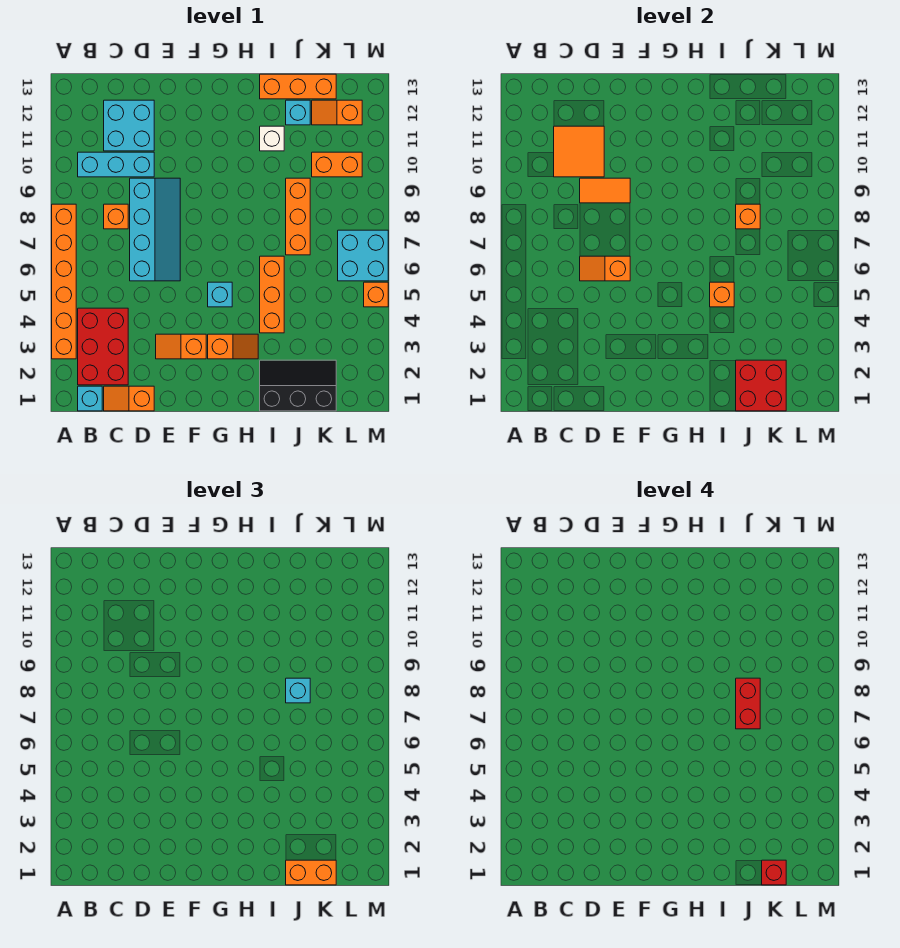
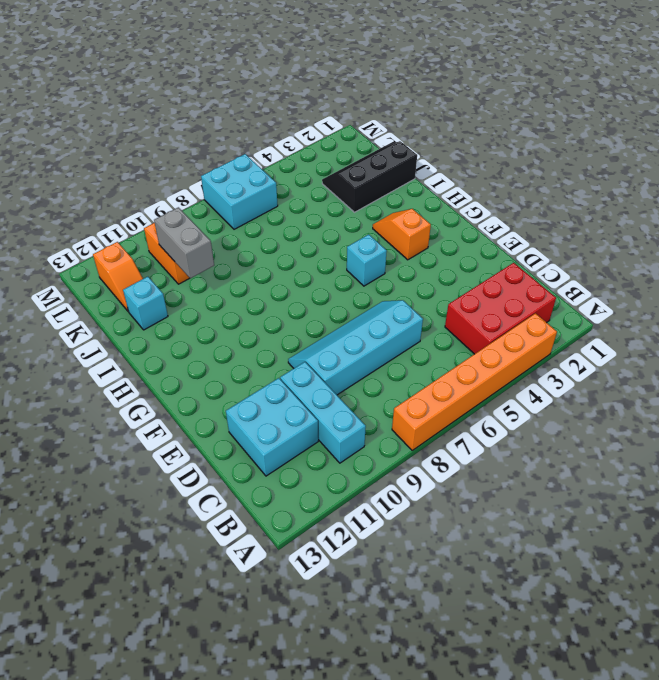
black 2x3 slope [322,141,417,212] -> black 2x3 slope turned to [260,360,336,411]
grey 1x2 brick [154,207,214,278] -> none
none -> cyan 1x1 brick [78,386,102,411]
none -> orange 1x2 slope [104,386,154,411]
none -> orange 1x1 brick [104,204,128,229]
none -> orange 1x2 slope [156,334,206,359]

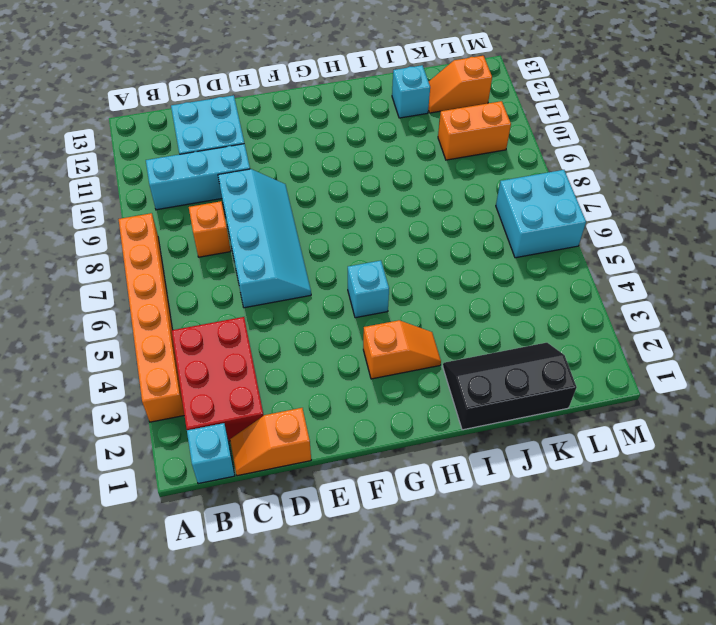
none -> orange 1x2 slope [156,334,206,359]
none -> orange 1x3 brick [260,256,284,333]
none -> white 1x1 brick [260,126,284,151]
none -> orange 1x3 brick [260,74,336,99]

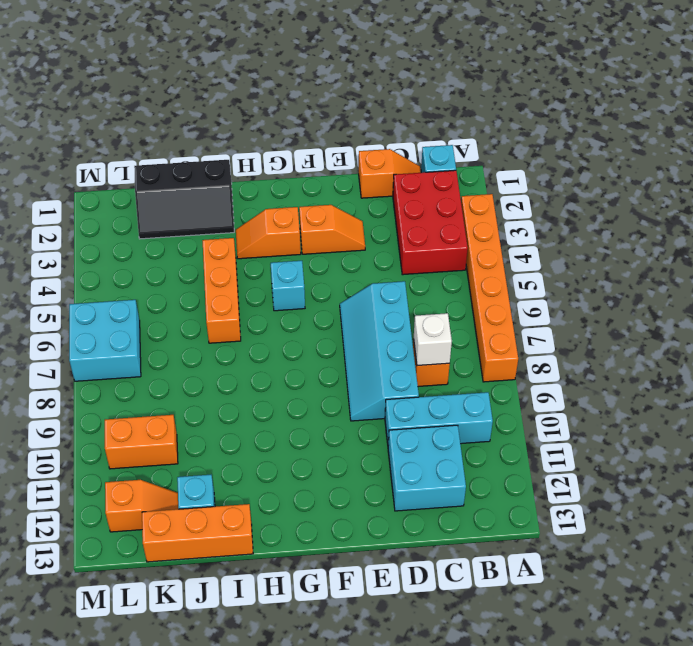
white 1x1 brick [414,313,452,366] -> white 1x1 brick moved to [260,126,284,151]
none -> orange 1x3 brick [286,178,310,255]
none -> orange 1x1 brick [364,282,388,307]
none -> orange 2x2 tile [554,126,604,177]
none -> orange 1x2 slope [580,256,630,281]

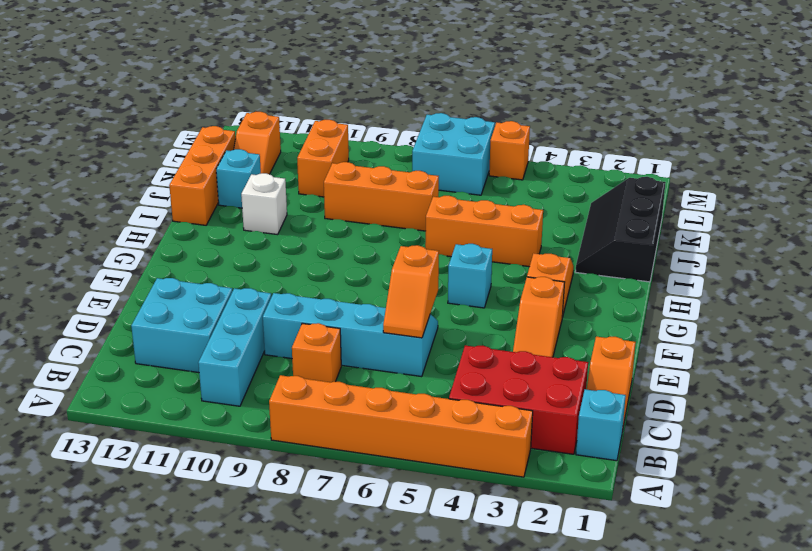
none -> orange 2x2 tile [554,126,604,177]
none -> orange 1x2 tile [580,178,630,203]
none -> orange 1x1 brick [710,282,734,307]
none -> red 2x2 brick [736,360,786,411]

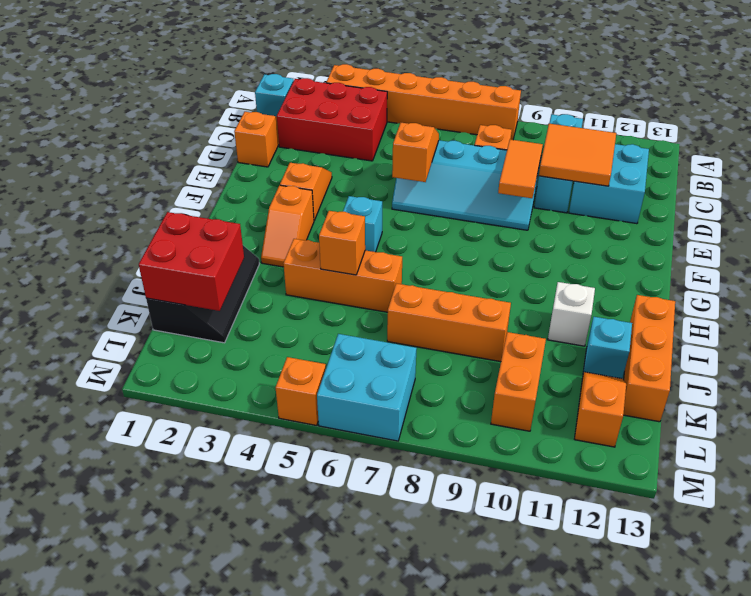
none -> orange 1x1 brick [736,204,760,229]
none -> orange 1x2 brick [286,860,336,885]
none -> cyan 1x1 brick [286,678,310,703]
none -> red 1x2 brick [736,678,760,729]

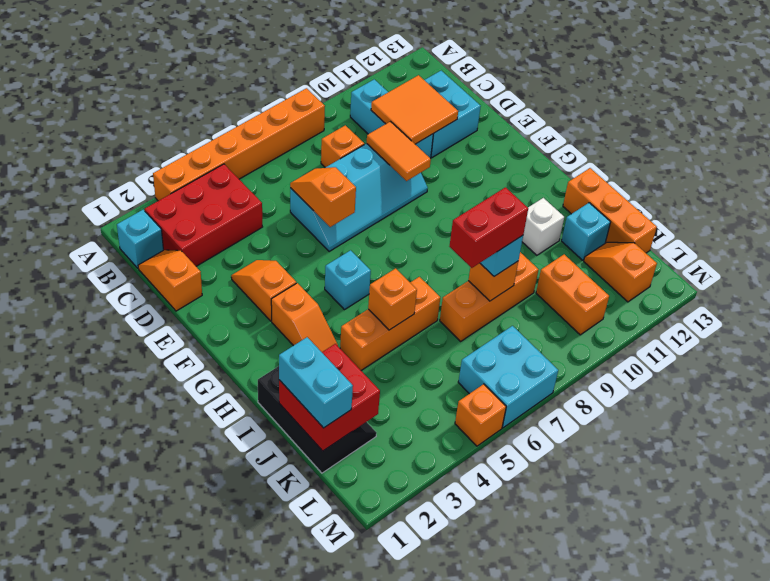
cyan 1x2 brick [279,337,353,428] -> orange 1x2 brick [286,860,336,885]
none -> red 1x1 brick [762,860,786,885]

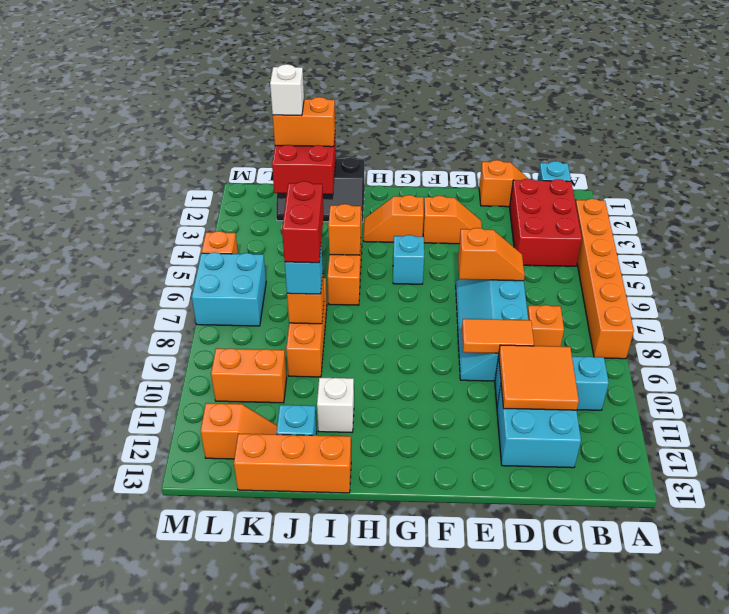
white 1x1 brick [270,64,304,116] -> red 1x1 brick [762,860,786,885]

